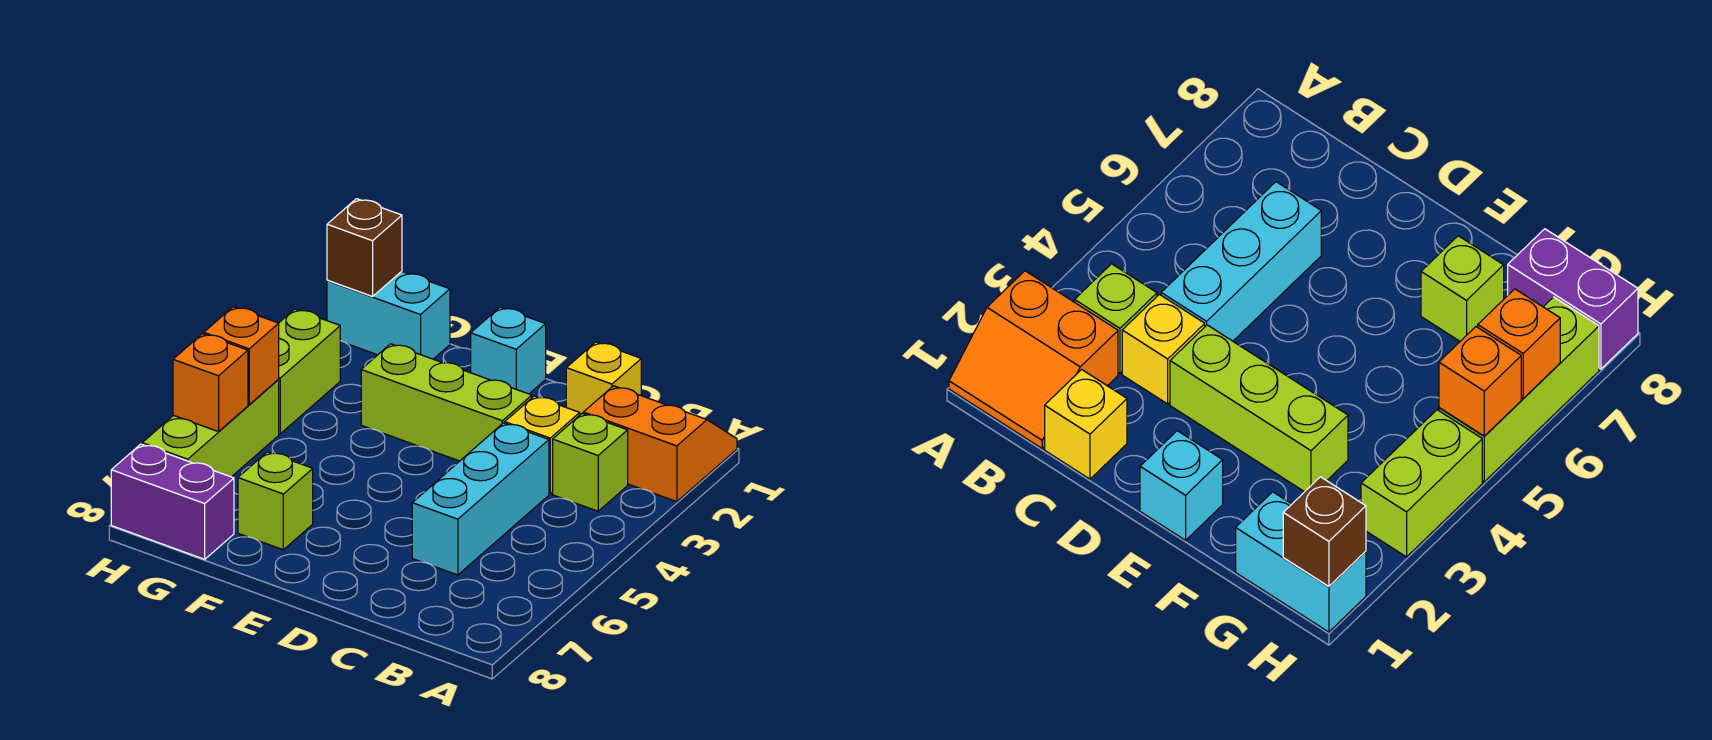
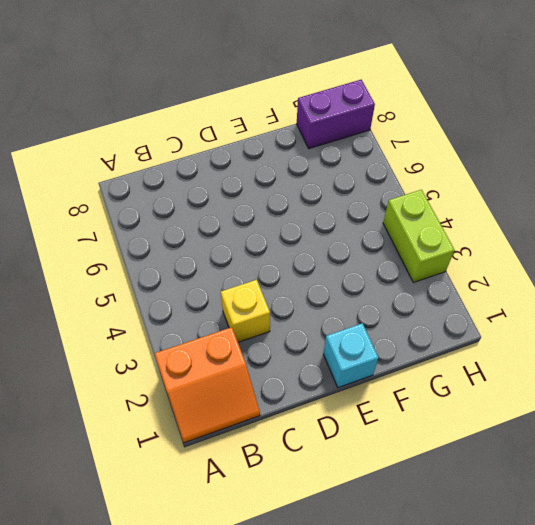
none -> lime 1x1 brick [553,414,628,511]
none -> yellow 1x1 brick [566,342,641,415]
none -> cyan 1x3 brick [412,423,549,575]

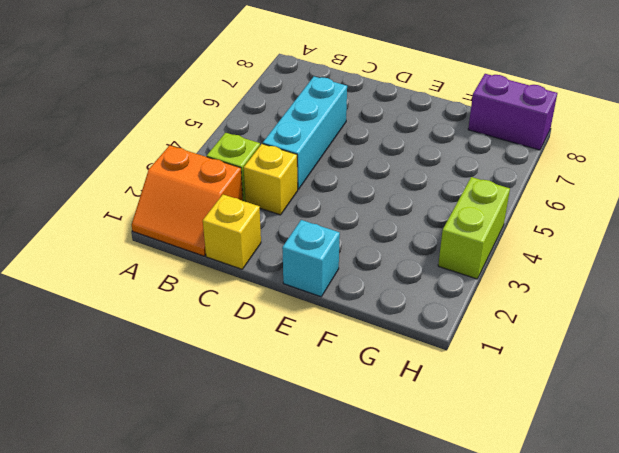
none -> lime 1x3 brick [361,344,532,461]
none -> lime 1x1 brick [238,452,313,550]
none -> cyan 1x2 brick [327,271,450,359]

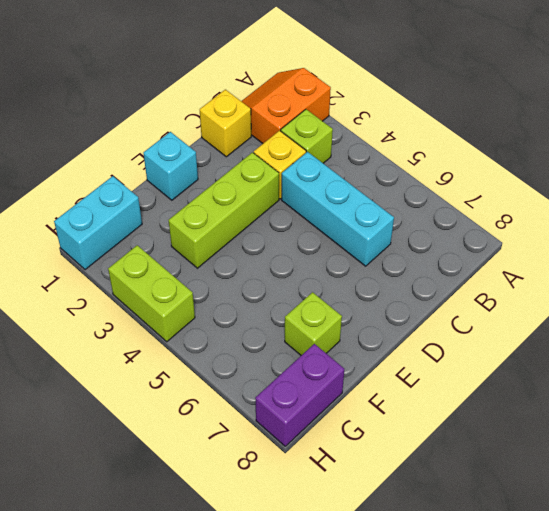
none -> lime 1x3 brick [142,379,279,477]
none -> brown 1x1 brick [327,199,402,296]
none -> orange 1x1 brick [204,307,279,404]

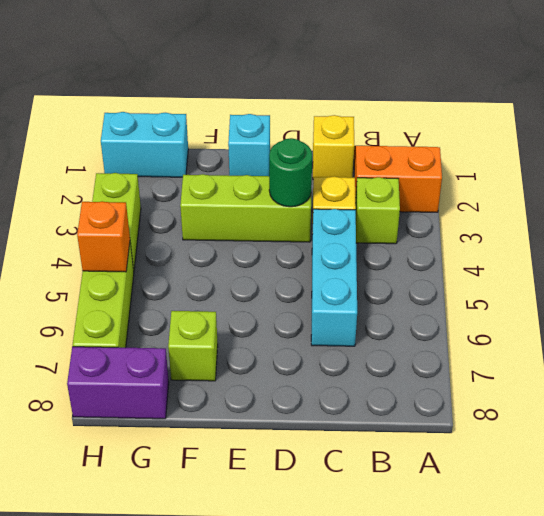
green 1x1 round brick [269,138,312,207] -> none
none -> brown 1x1 brick [327,199,402,296]
none -> orange 1x1 brick [173,334,248,432]

